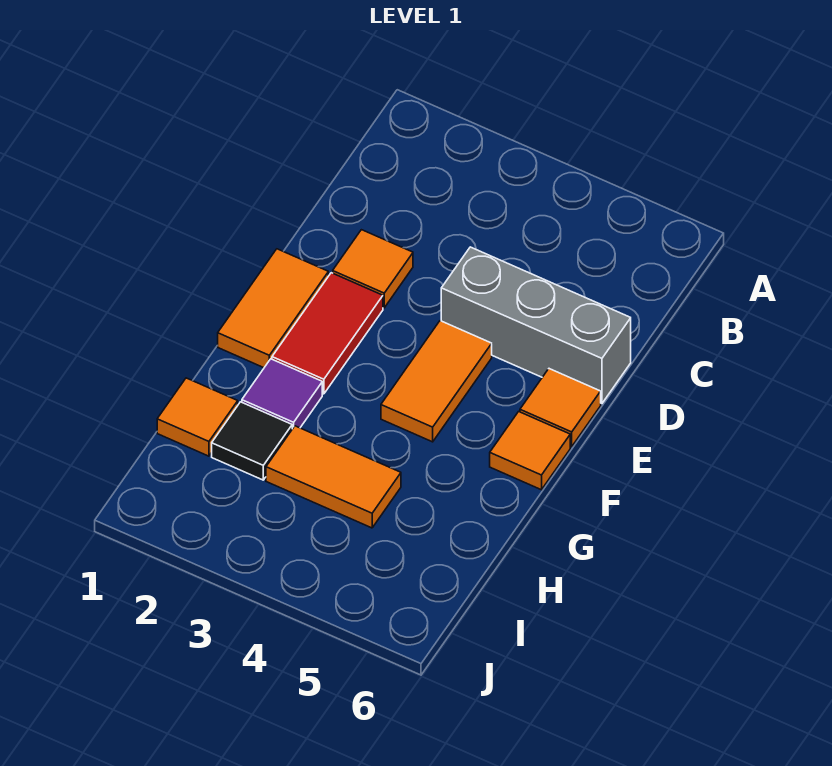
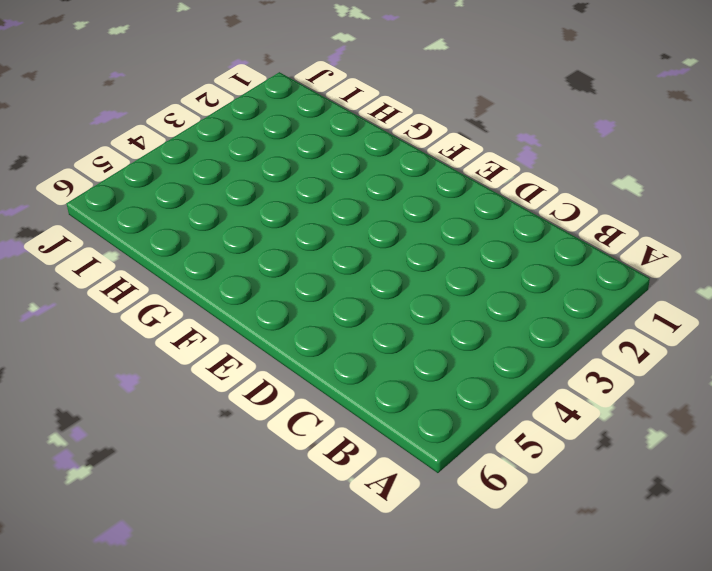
none -> orange 1x1 tile [333,230,413,308]
none -> grey 1x3 brick [441,247,631,404]

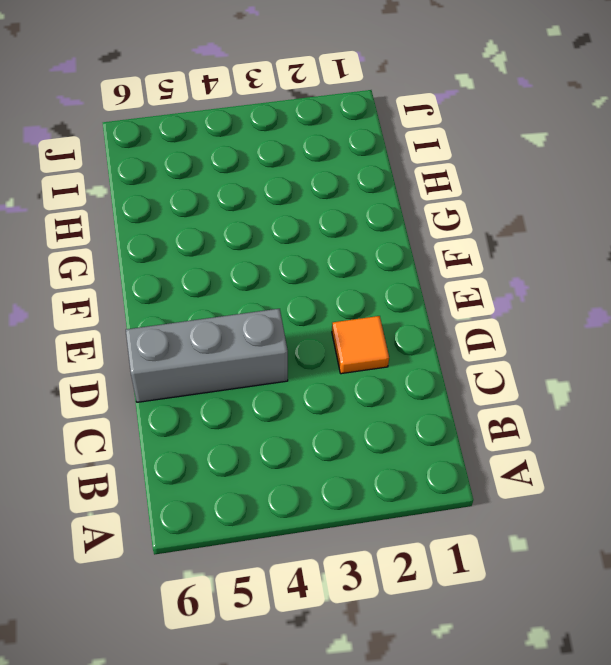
none -> orange 1x2 tile [218,249,328,368]
none -> red 1x2 tile [272,273,383,394]

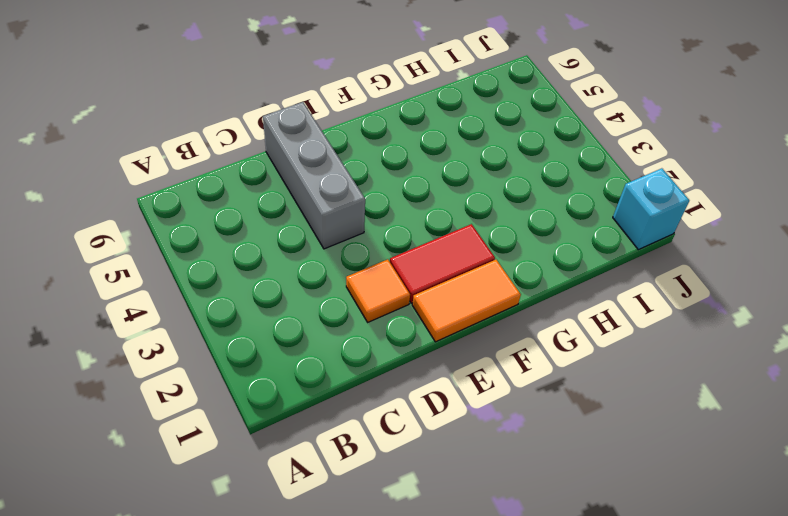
cyan 1x1 brick [613,168,689,250] -> none
none -> orange 1x2 tile [381,321,492,442]
none -> orange 1x1 tile [520,369,601,447]

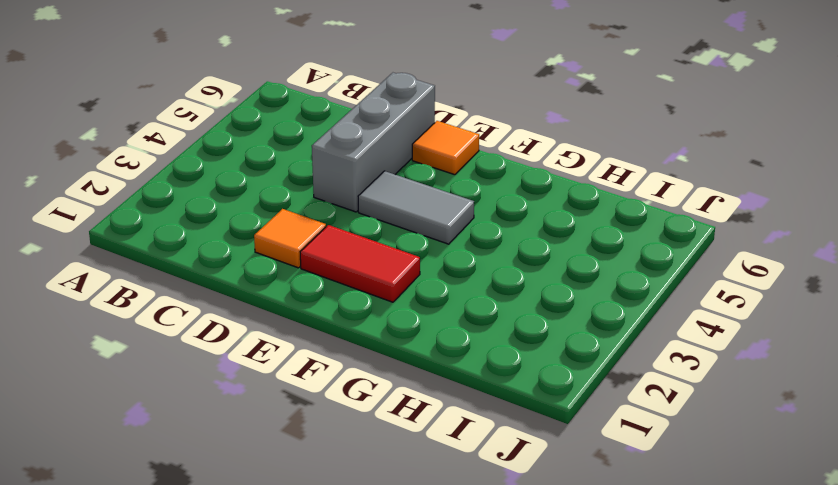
grey 1x2 tile [358,171,474,244] -> orange 1x2 tile [381,321,492,442]
none -> orange 1x2 tile [218,249,328,368]
none -> orange 1x1 tile [490,412,570,490]

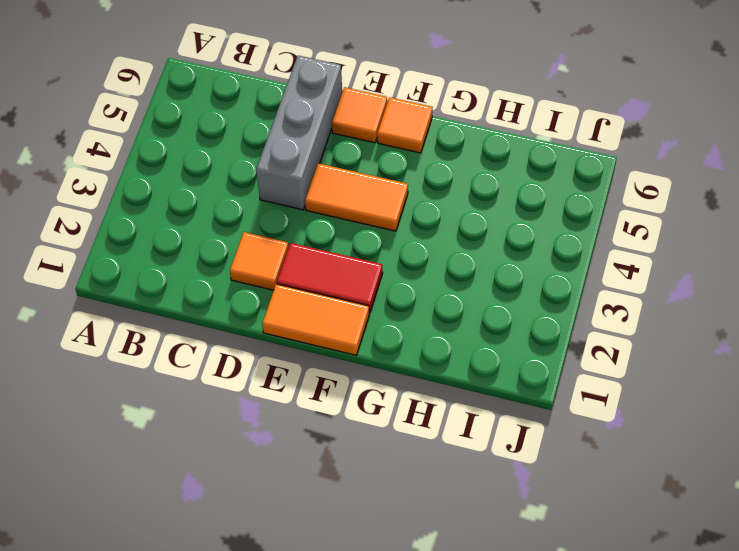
none -> purple 1x1 tile [242,359,322,429]
none -> orange 1x1 tile [157,378,238,456]

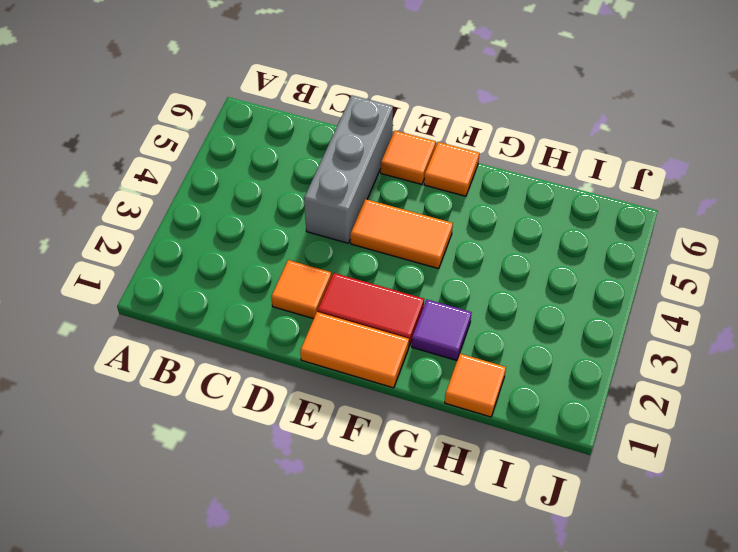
none -> black 1x1 tile [212,402,292,480]
none -> orange 1x2 tile [266,426,401,528]

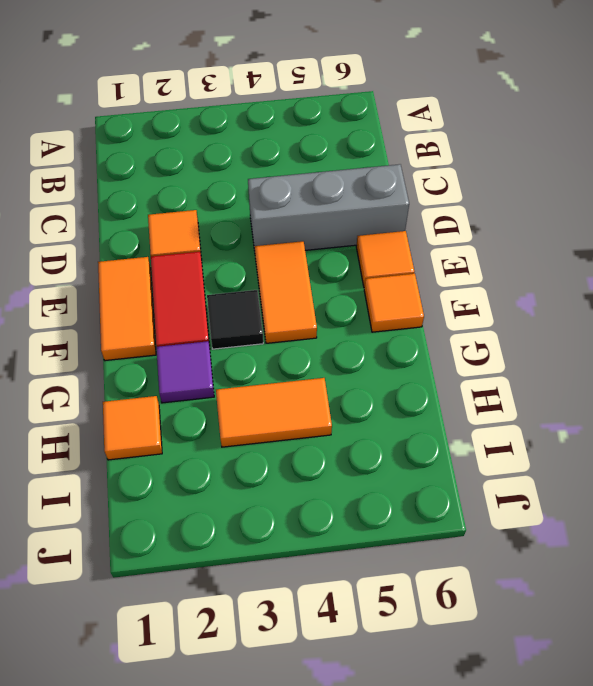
black 1x1 tile [207,290,263,349] -> black 1x1 tile moved to [212,402,292,480]

